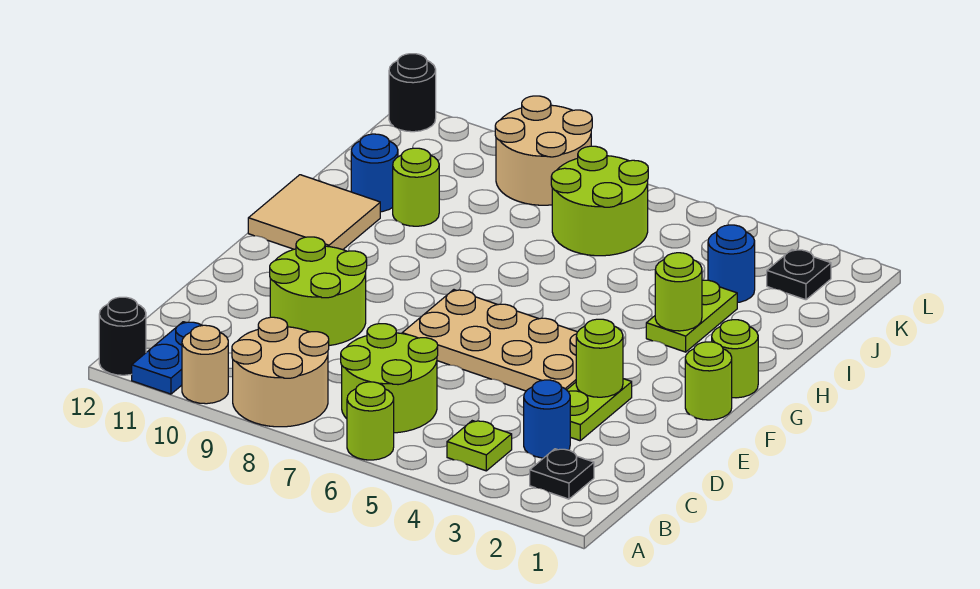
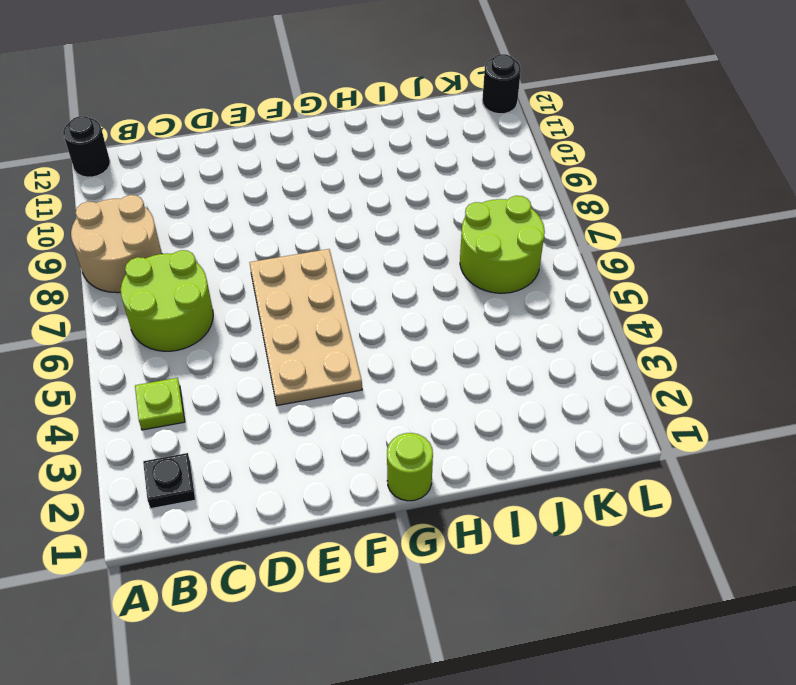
none -> lime 1x1 round brick [347,382,394,460]
none -> tan 1x1 round brick [182,325,228,404]
none -> blue 1x2 plate [132,322,202,394]

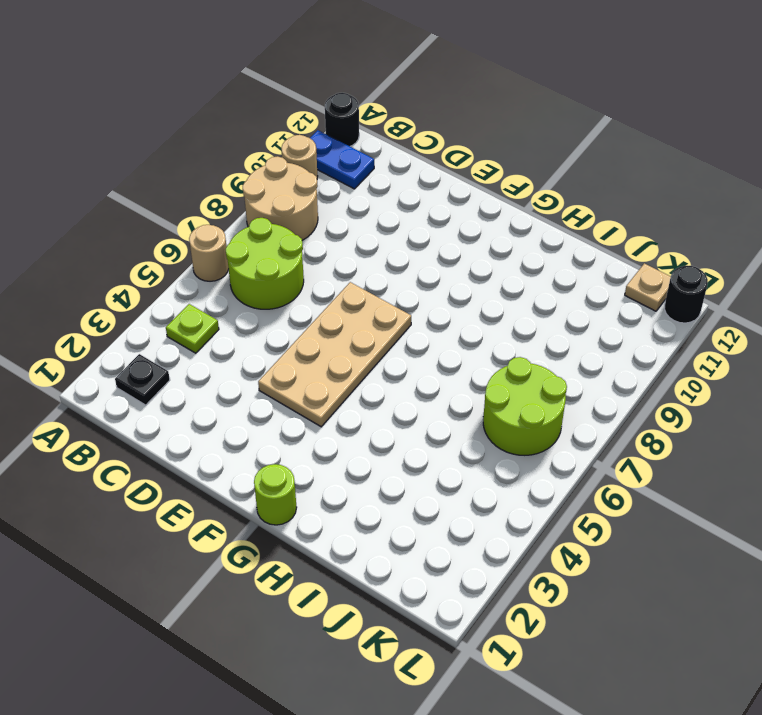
tan 1x1 round brick [189,225,229,281] -> lime 1x1 round brick [347,382,394,460]
tan 1x1 plate [625,263,671,311] -> none
none -> blue 1x1 round brick [524,380,570,458]
none -> lime 1x2 plate [567,379,632,441]
none -> lime 2x2 round brick [270,237,367,346]

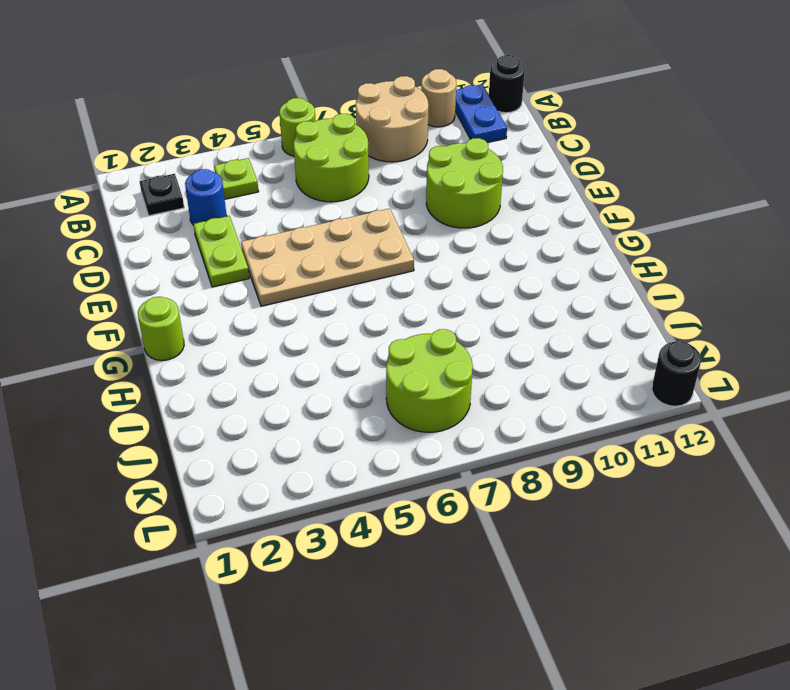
none -> lime 1x1 round brick [685,342,732,420]
none -> tan 2x2 tile [248,175,380,250]
none -> lime 1x2 plate [646,280,737,352]

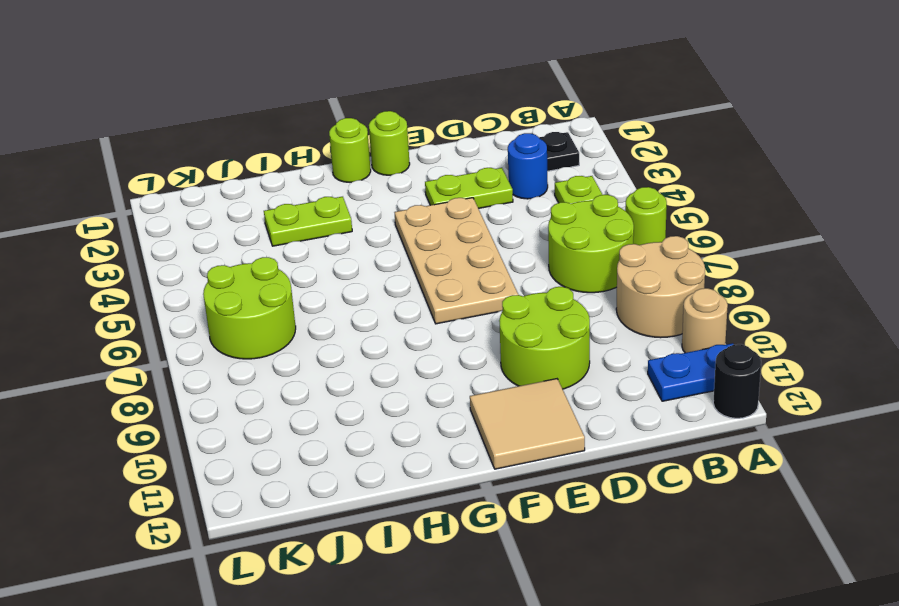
tan 2x2 tile [470,379,585,469] -> tan 2x2 tile moved to [248,175,380,250]
none -> lime 1x1 round brick [393,148,439,226]
none -> blue 1x1 round brick [351,134,398,212]
none -> blue 1x1 round brick [708,225,755,303]

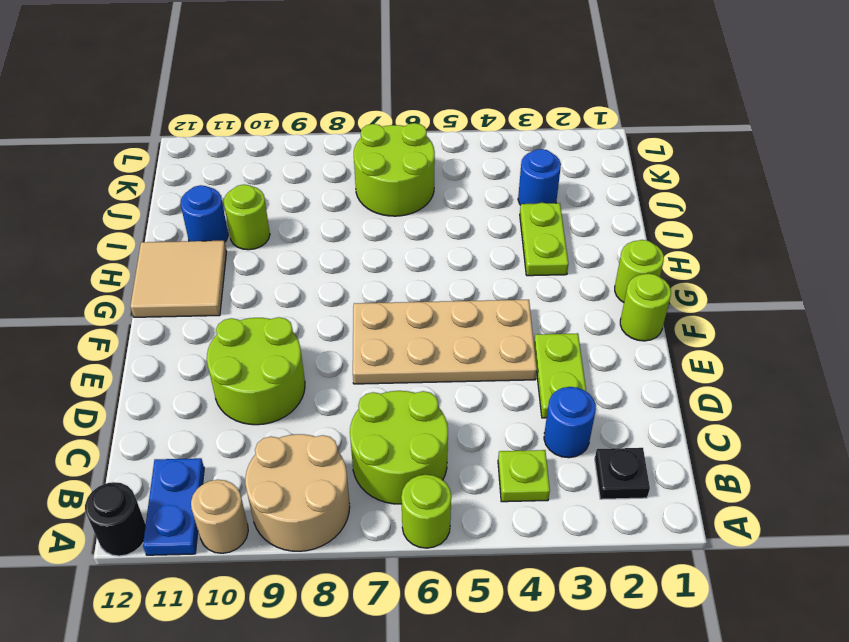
none -> black 1x1 plate [767,250,831,300]
none -> tan 2x2 round brick [495,96,592,205]
none -> black 1x1 round brick [389,54,436,132]

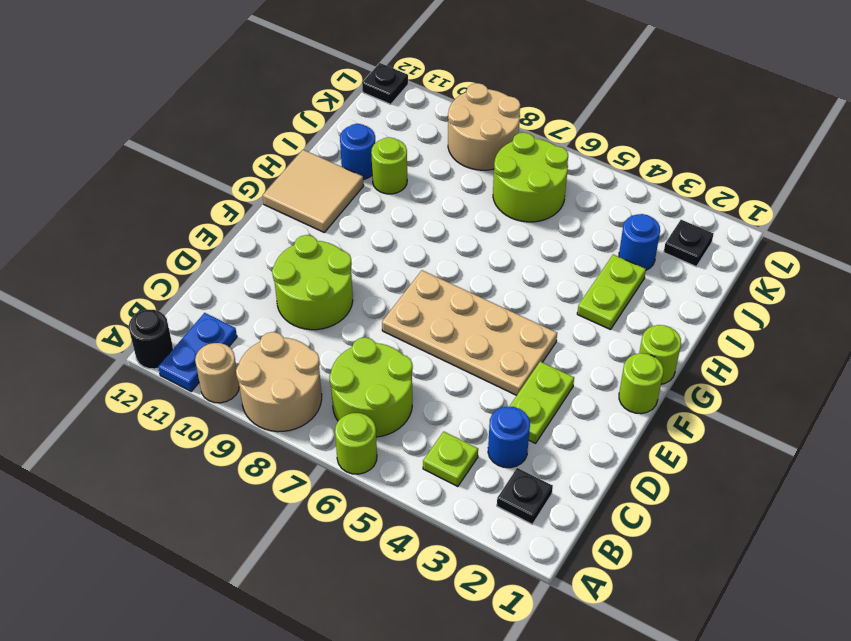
black 1x1 plate [362,63,408,104] -> black 1x1 round brick [389,54,436,132]
none -> lime 1x1 round brick [576,319,623,397]
none -> lime 1x1 round brick [655,253,702,331]

